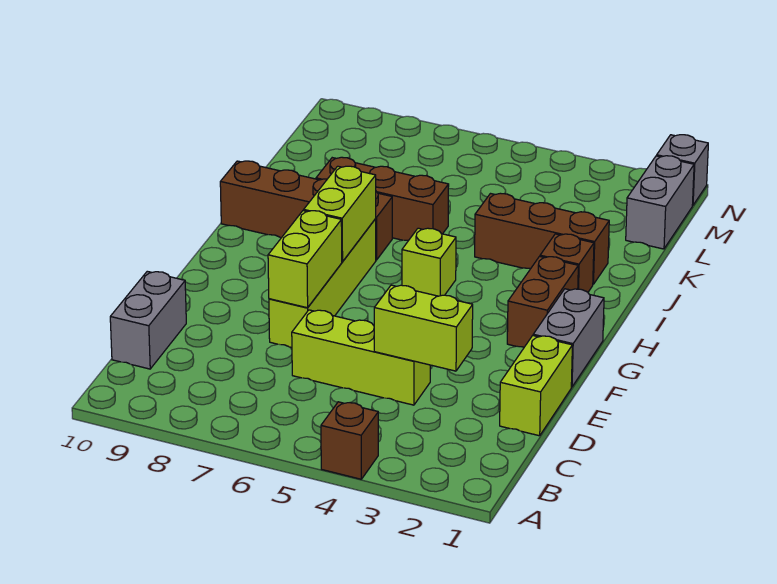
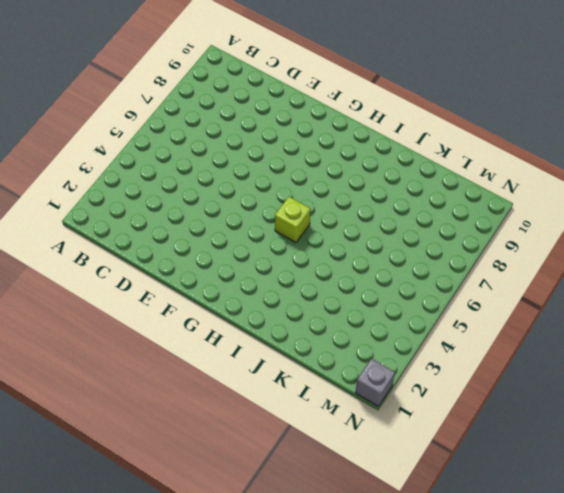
none -> brown 1x1 brick [321,402,378,479]
none -> grey 1x2 brick [110,271,186,369]
none -> lime 1x2 brick [500,336,572,436]

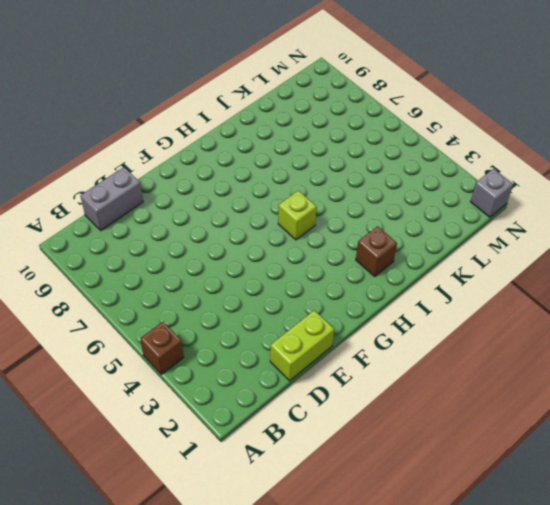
none -> lime 1x3 brick [292,310,430,405]
none -> lime 1x4 brick [269,219,376,348]
none -> grey 1x2 brick [533,289,604,387]

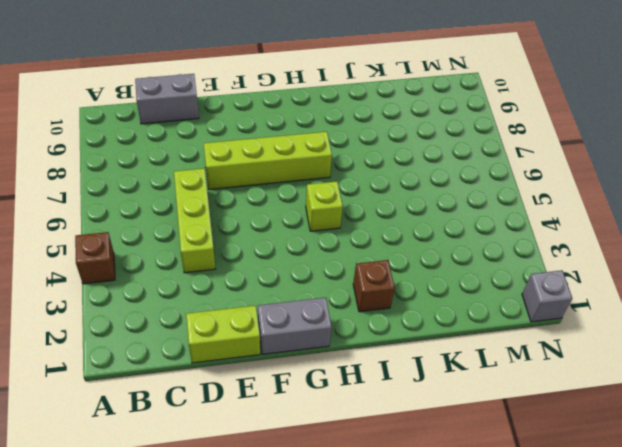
none -> brown 1x2 brick [507,256,578,347]
none -> brown 1x4 brick [220,161,392,260]
none -> brown 1x3 brick [475,193,609,284]

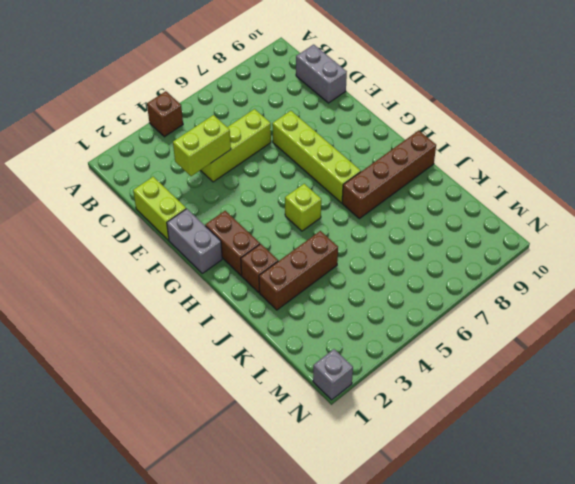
none -> brown 1x3 brick [316,157,449,241]
none -> grey 1x2 brick [626,156,694,249]
none -> lime 1x2 brick [268,211,342,308]

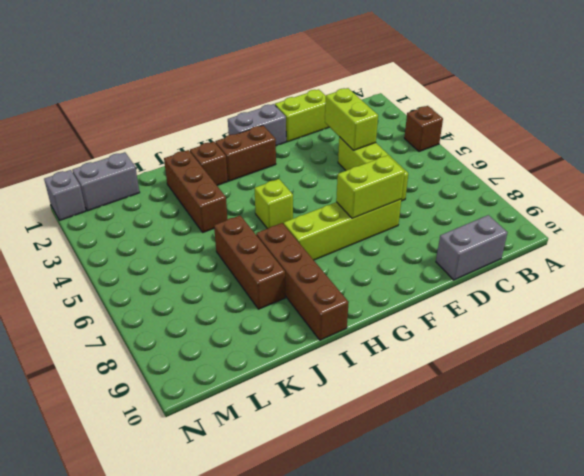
none -> lime 1x2 brick [304,166,376,262]

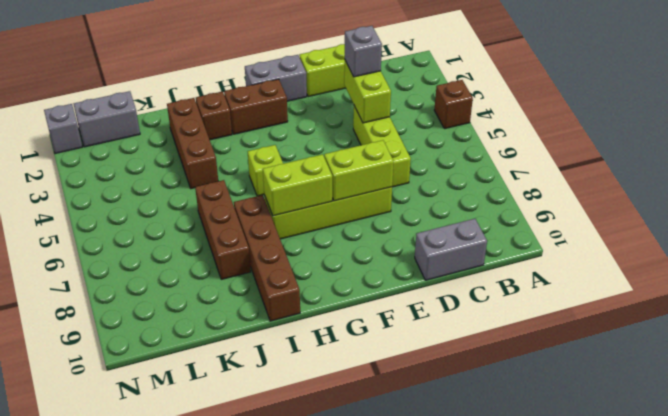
grey 1x1 brick [345,26,382,77] -> none

